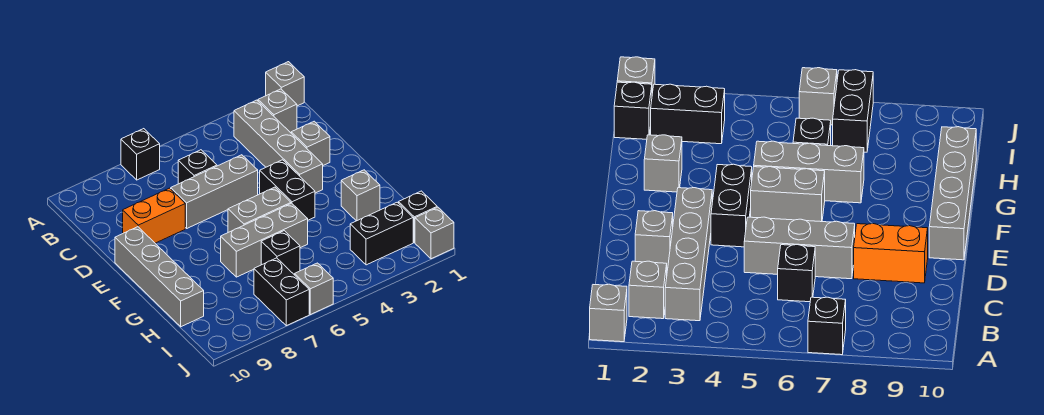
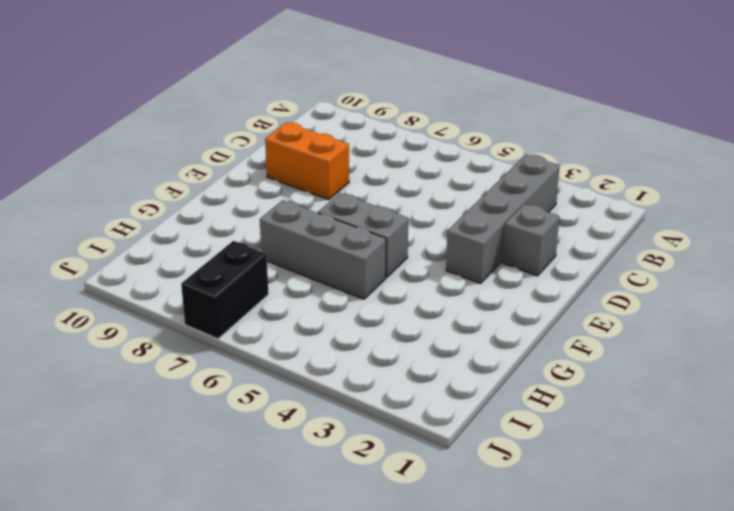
none -> grey 1x1 brick [266,62,304,106]
none -> black 1x1 brick [121,129,160,180]
none -> grey 1x1 brick [258,89,297,133]

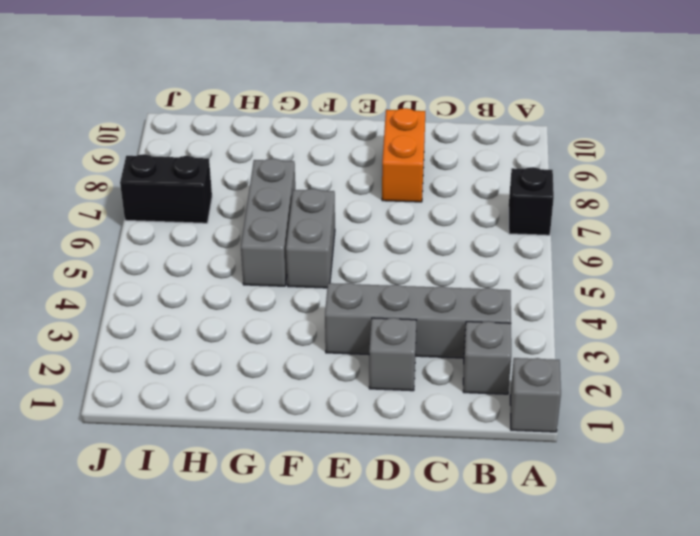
none -> black 1x1 brick [178,150,217,184]
none -> grey 1x3 brick [171,155,258,228]
none -> black 1x2 brick [260,160,315,220]

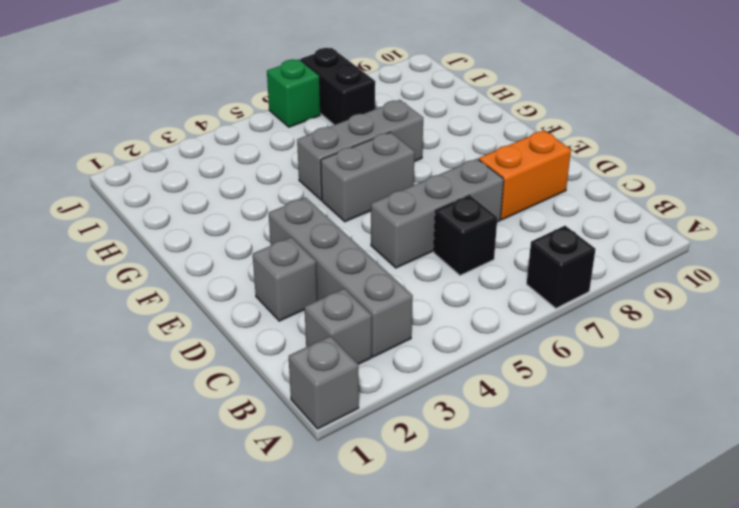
green 1x1 brick [267,59,320,127] -> grey 1x1 brick [295,263,333,315]
none -> black 1x2 brick [260,160,315,220]
none -> grey 1x4 brick [115,227,204,327]
none -> grey 1x1 brick [341,170,380,221]

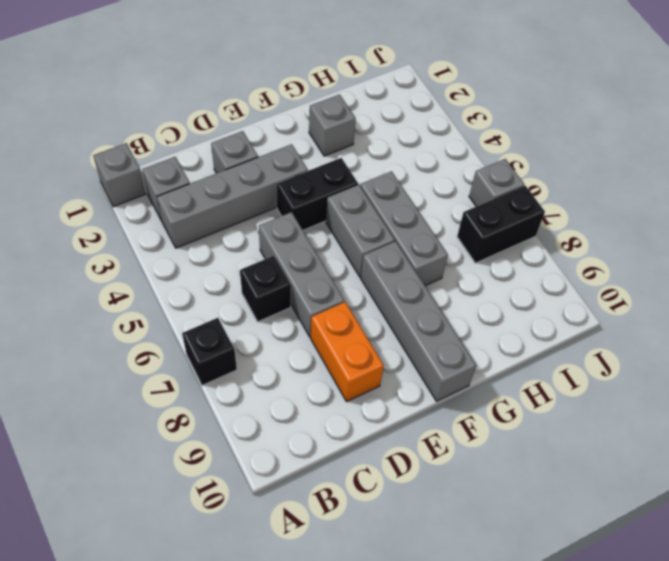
grey 1x4 brick [361,241,476,401] -> grey 1x4 brick turned to [115,227,204,327]
none -> black 1x1 brick [261,231,300,274]
none -> black 1x1 brick [399,191,437,243]
none -> black 1x2 brick [350,202,413,265]

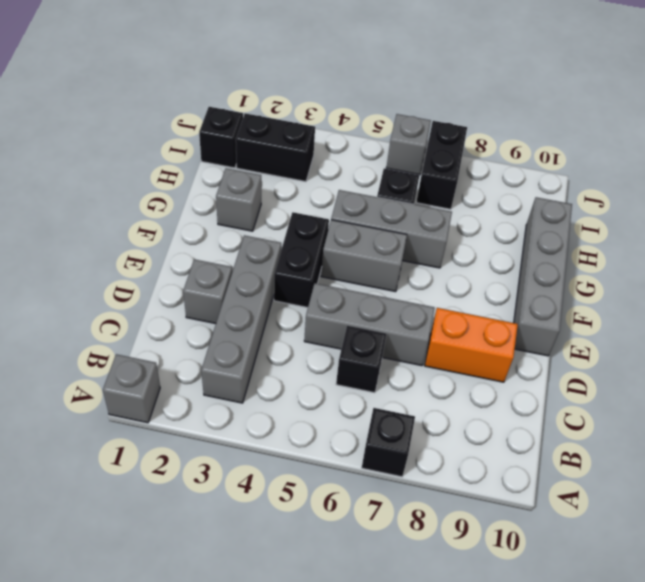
none -> grey 1x1 brick [258,89,297,133]
none -> grey 1x1 brick [415,207,454,259]

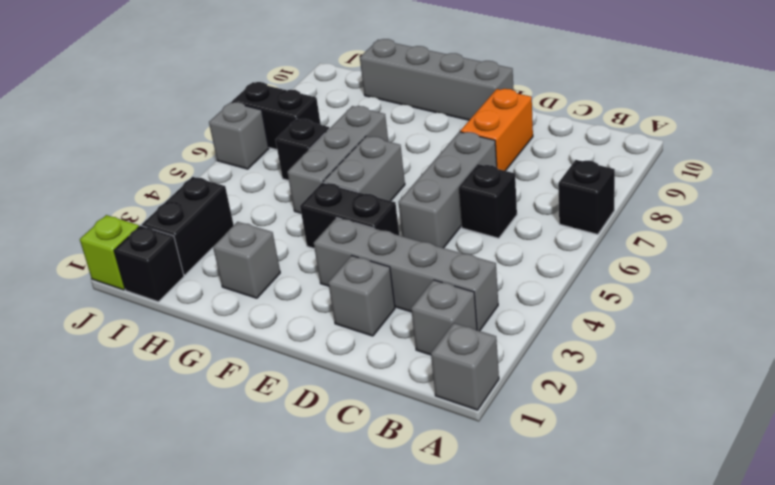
lime 1x1 brick [80,215,139,290] -> grey 1x1 brick [415,207,454,259]

